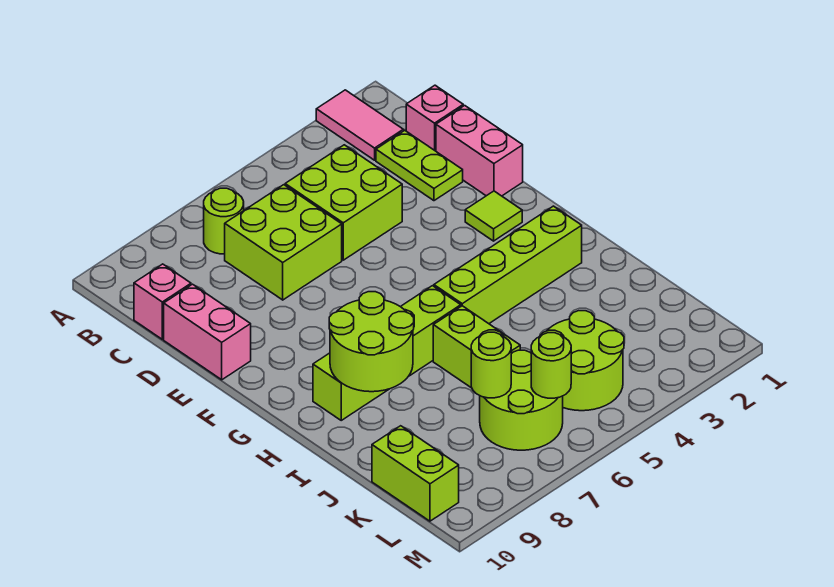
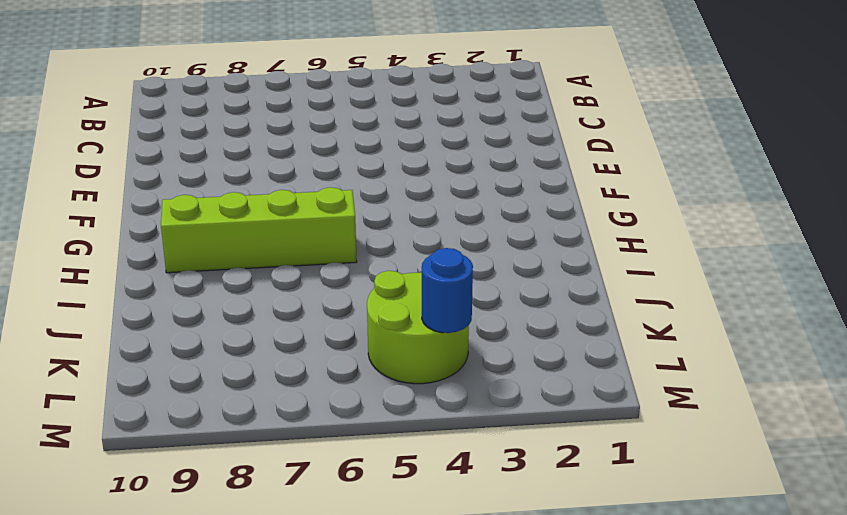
blue 1x1 round brick [422,248,473,333] -> none
none -> pink 1x2 tile [316,90,403,160]
none -> lime 1x1 round brick [204,188,244,254]
none -> pink 1x1 brick [406,85,463,151]

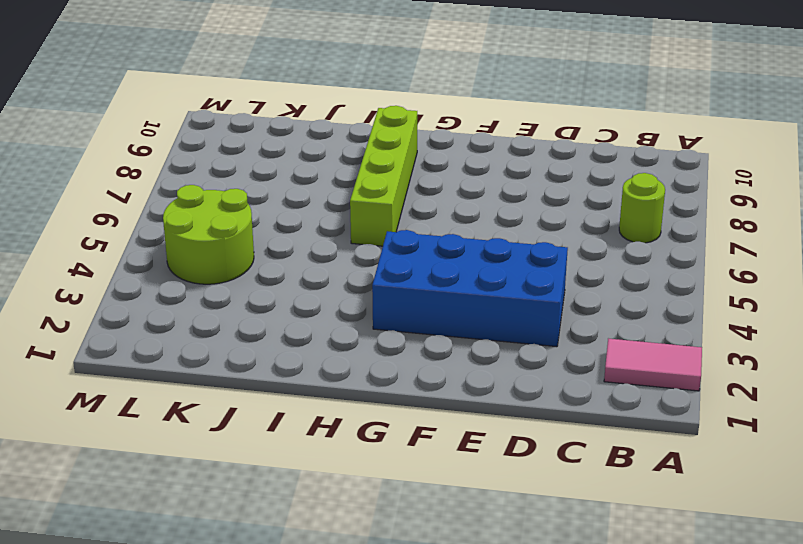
blue 2x4 brick [372,230,568,347] -> lime 2x2 brick [285,145,402,260]
none -> pink 1x1 brick [406,85,463,151]
none -> lime 1x2 plate [376,130,463,201]
none -> lime 2x2 brick [225,185,342,300]

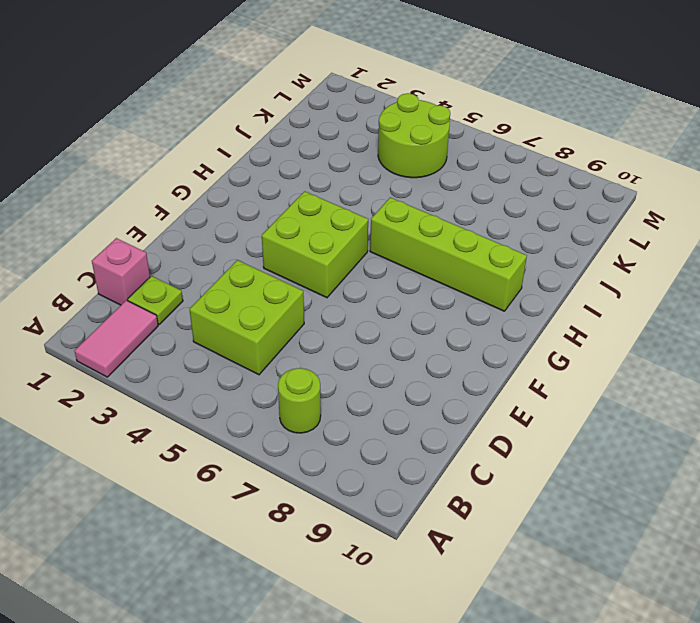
lime 1x1 plate [128,276,183,324] -> lime 1x2 plate [376,130,463,201]
lime 2x2 brick [262,191,368,298] -> lime 2x2 brick moved to [225,185,342,300]
none -> pink 1x1 brick [134,264,191,339]
none -> pink 1x2 brick [436,106,523,196]
none -> pink 1x2 brick [164,284,251,380]

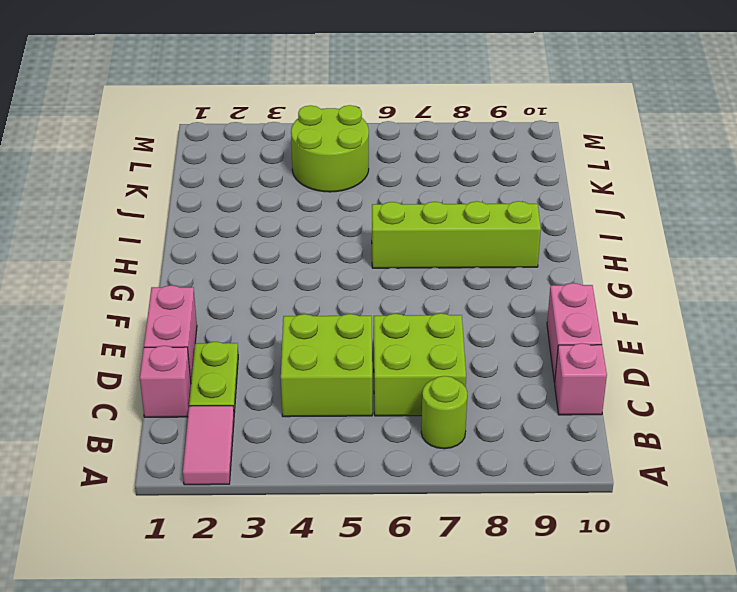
none -> lime 1x1 tile [465,191,522,241]
none -> lime 1x4 brick [434,206,582,324]
none -> lime 1x2 brick [433,306,520,388]

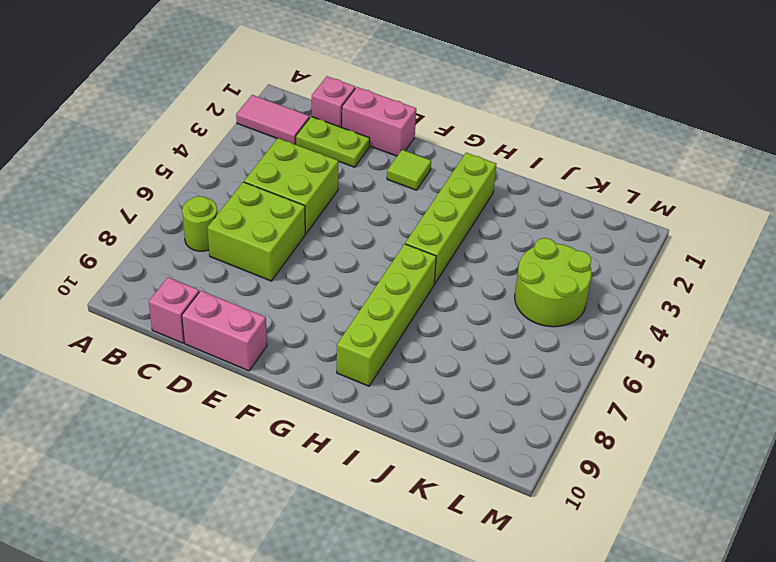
none -> lime 1x2 brick [433,306,520,388]
none -> lime 2x2 round brick [480,350,563,450]
none -> lime 1x2 brick [372,426,459,521]

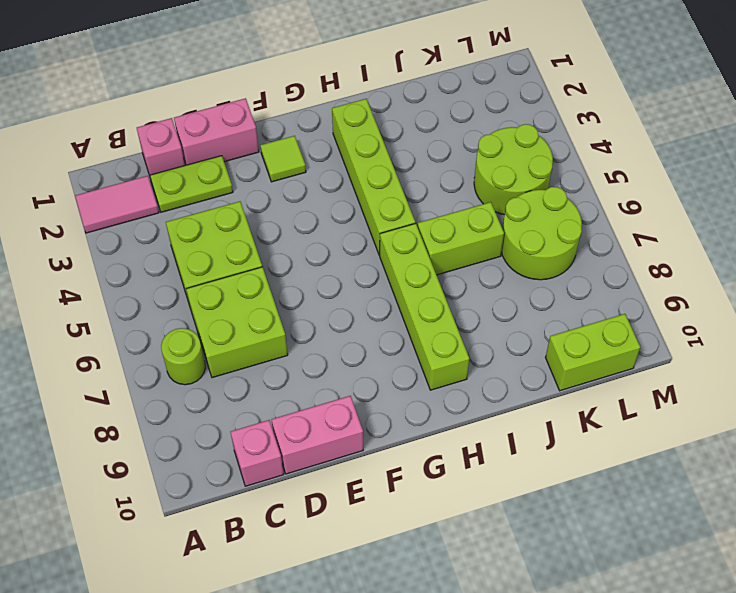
none -> lime 2x2 round brick [329,292,414,392]
none -> lime 1x1 round brick [471,332,511,398]
none -> lime 1x1 round brick [531,333,571,398]

